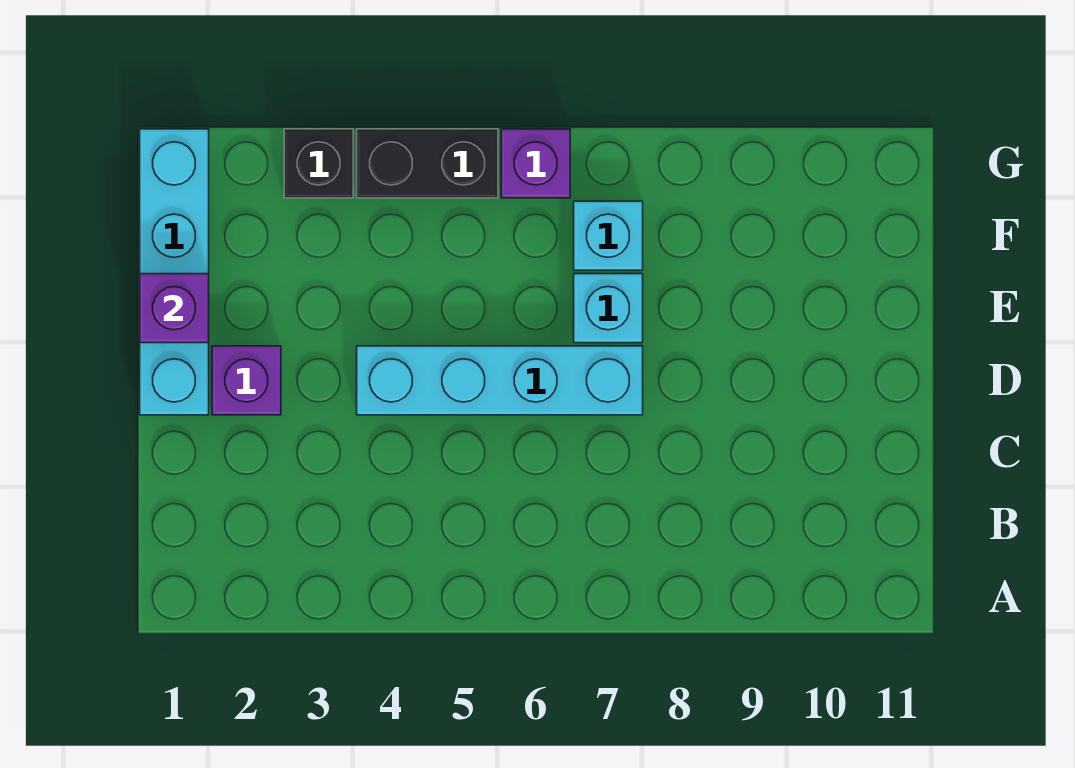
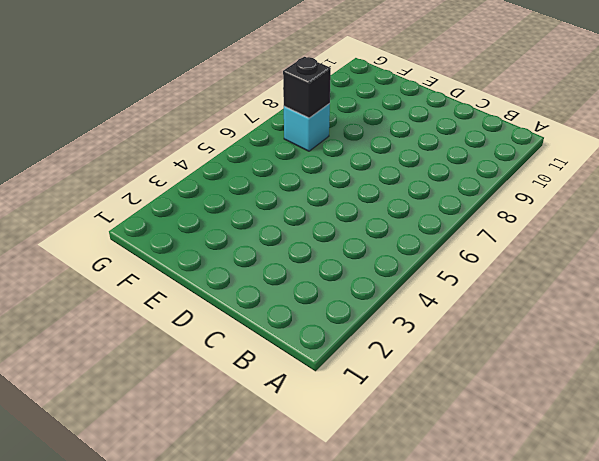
black 1x1 brick [283,57,331,118] -> black 1x1 brick moved to [284,129,353,198]
none -> cyan 1x4 brick [140,129,209,415]
none -> purple 1x1 brick [212,346,281,415]

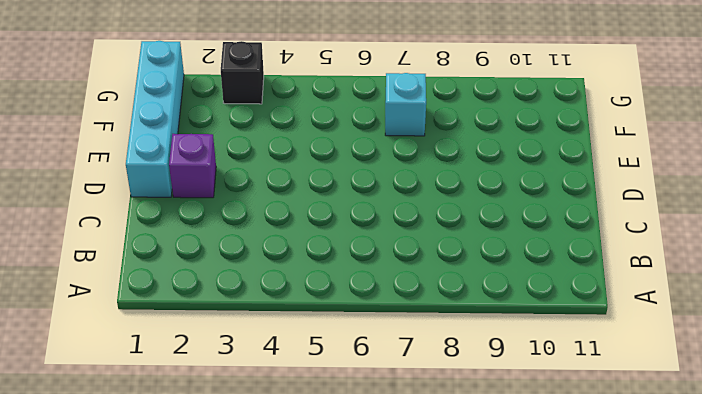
none -> cyan 1x4 brick [357,346,643,415]
none -> cyan 1x1 brick [574,274,643,343]

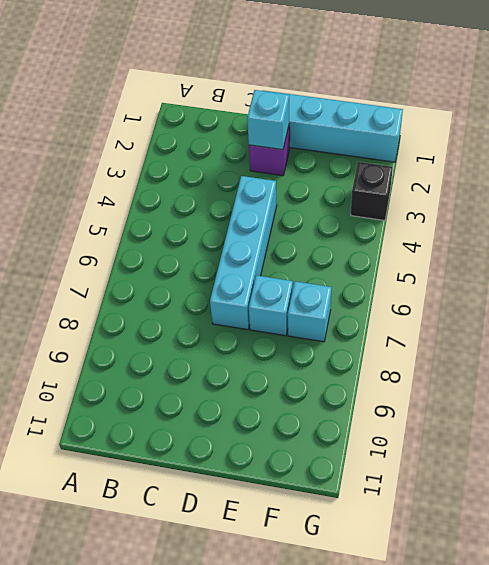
cyan 1x1 brick [247,90,289,150] -> none
none -> black 1x2 brick [357,129,498,198]
none -> purple 1x1 brick [501,129,570,198]

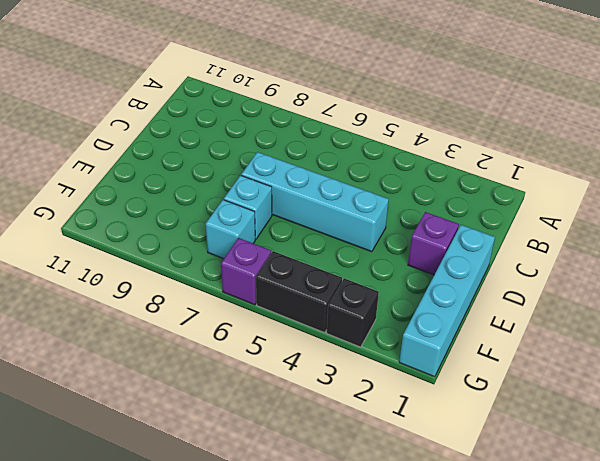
none -> purple 1x1 brick [140,274,209,343]

